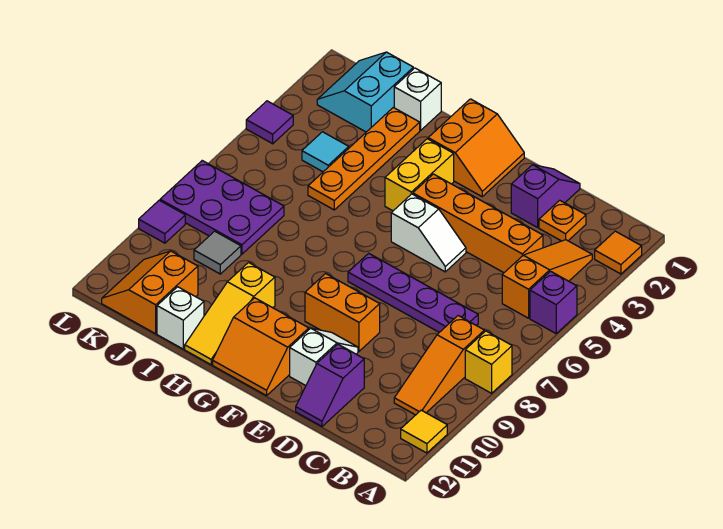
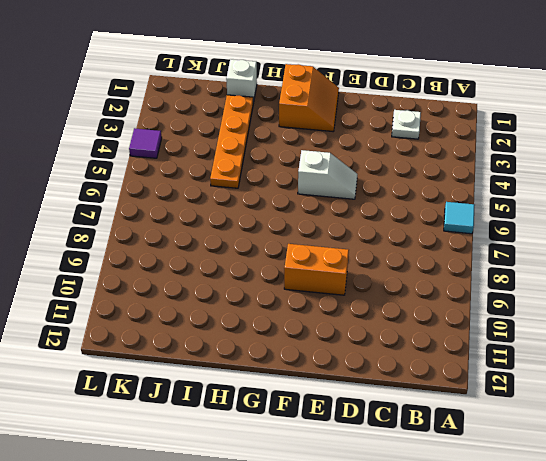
cyan 1x1 tile [444,202,475,234] -> cyan 1x1 tile moved to [302,132,349,172]
white 1x1 plate [392,110,421,139] -> orange 1x1 plate [539,200,586,241]
none -> orange 1x1 tile [595,231,642,274]
none -> purple 1x1 brick [530,271,577,333]
none -> yellow 1x1 brick [465,331,512,393]

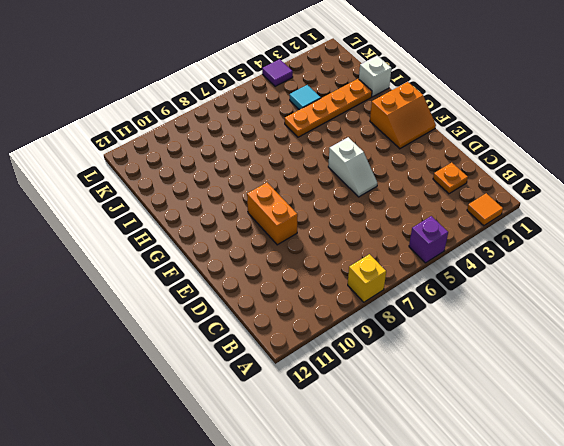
none -> yellow 1x1 tile [401,410,447,453]
none -> orange 1x3 slope [502,240,592,318]
none -> orange 1x3 slope [394,316,484,415]

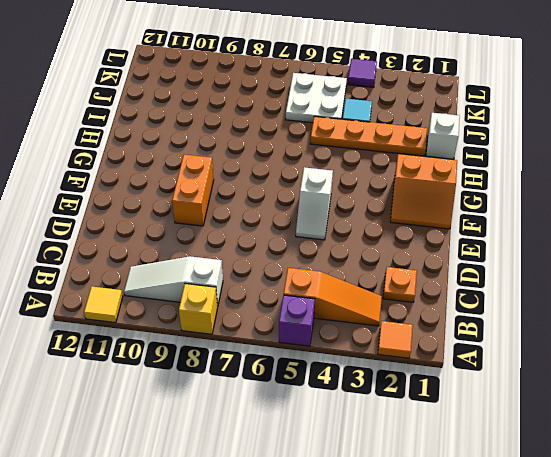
white 1x3 slope [124,256,223,306] -> orange 1x3 slope [394,316,484,415]
white 2x2 plate [286,73,347,123] -> none
none -> orange 1x4 brick [413,174,543,273]
none -> purple 1x4 plate [348,253,478,332]
none -> purple 1x2 slope [511,165,580,227]

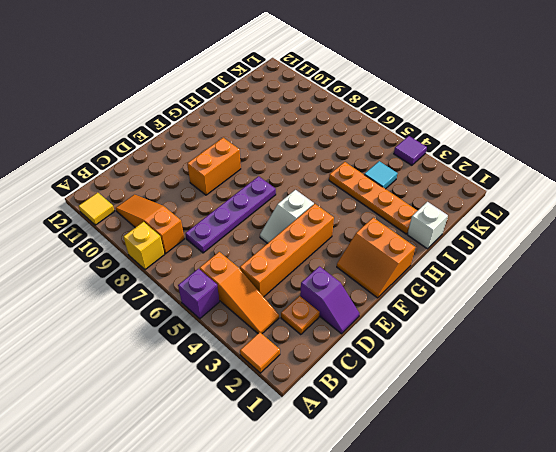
none -> purple 1x2 slope [296,344,364,426]
none -> white 1x2 slope [290,328,358,386]
none -> orange 2x2 slope [213,298,309,396]

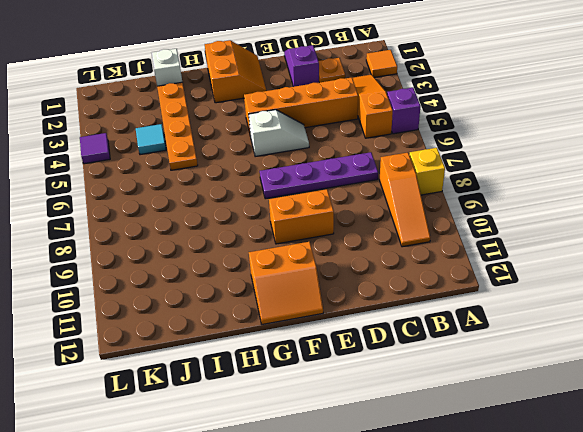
none -> yellow 1x1 tile [401,410,447,453]
none -> purple 1x2 slope [296,344,364,426]
none -> white 1x2 slope [290,328,358,386]

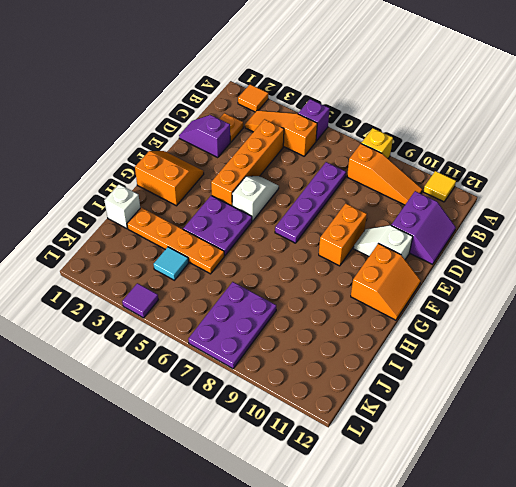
purple 2x2 slope [391,191,456,264] -> purple 1x2 slope [296,344,364,426]
purple 2x2 plate [183,195,252,256] -> yellow 1x2 brick [385,139,454,211]
none -> yellow 1x3 slope [185,263,275,365]
none -> white 1x1 brick [157,287,204,349]
none -> cyan 2x2 slope [317,52,413,132]

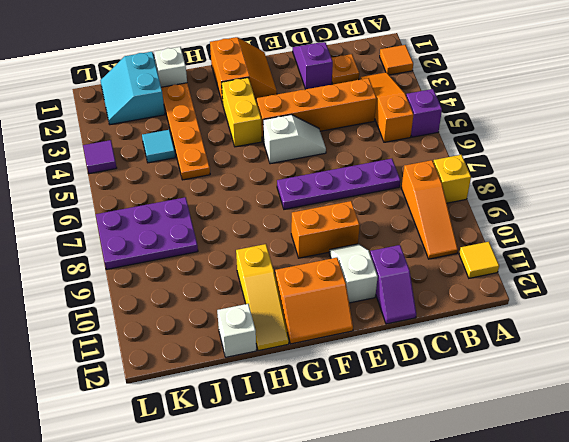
none -> grey 1x1 tile [194,231,241,274]
none -> orange 2x2 slope [102,251,198,334]
none -> purple 1x1 tile [139,200,185,243]

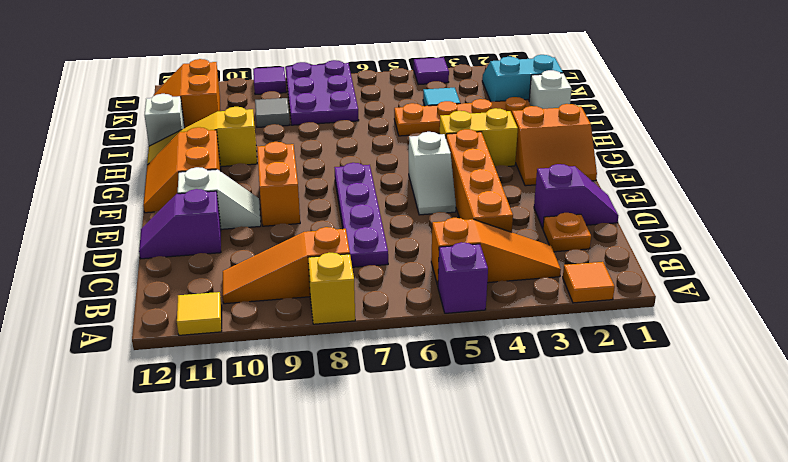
orange 2x2 slope [154,59,220,128] -> orange 2x2 slope turned to [102,251,198,334]

